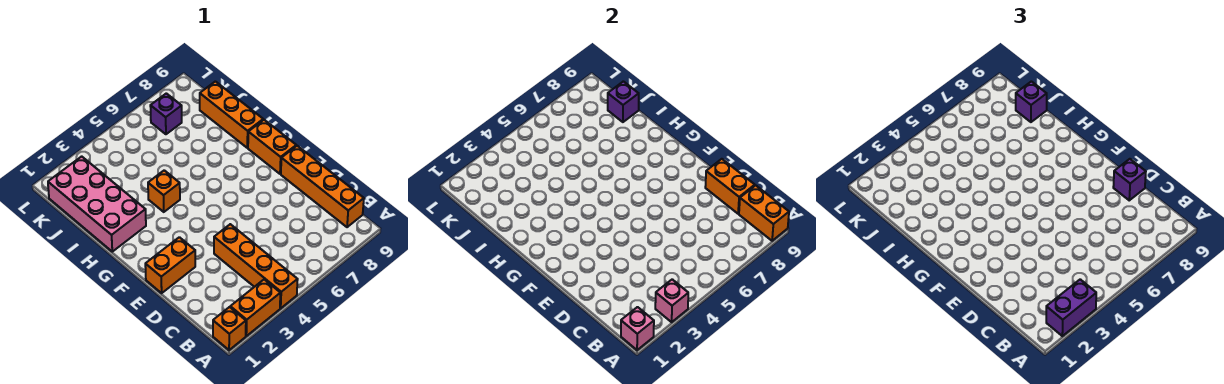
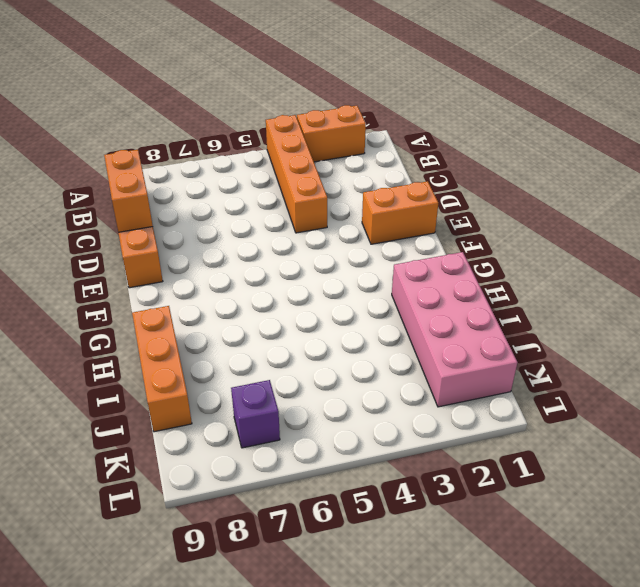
none -> orange 1x1 brick [213,307,246,350]
none -> orange 1x2 brick [248,120,296,174]
none -> orange 1x1 brick [148,170,180,212]

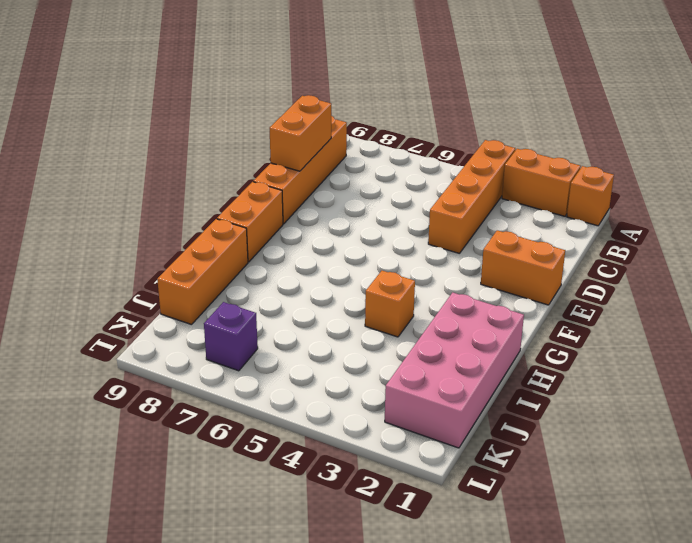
none -> pink 1x1 brick [621,307,654,350]
none -> pink 1x1 brick [655,279,688,322]
none -> orange 1x2 brick [739,185,789,241]

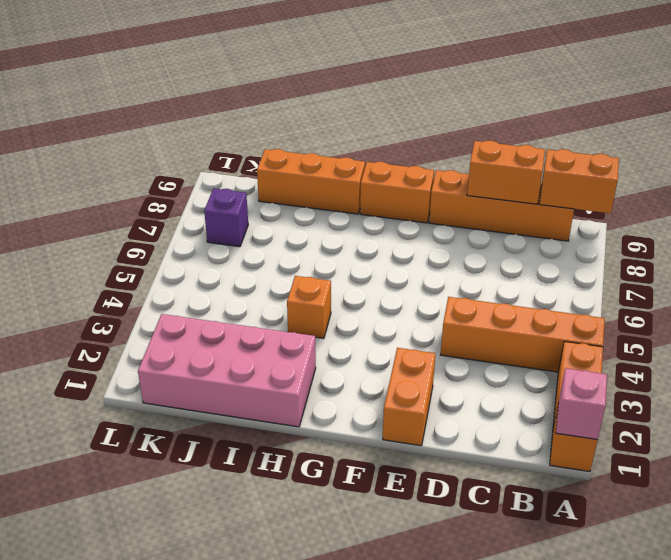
none -> pink 1x1 brick [655,279,688,322]
none -> purple 1x1 brick [608,81,639,122]
none -> purple 1x2 brick [1046,279,1096,336]

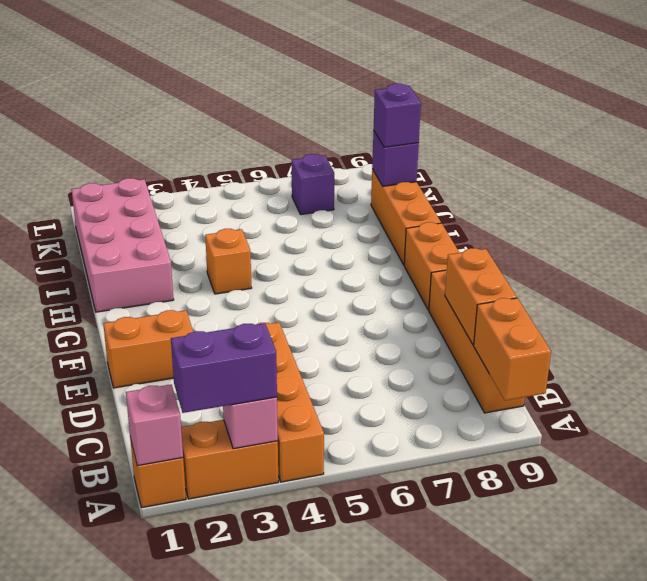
none -> purple 1x1 brick [1113,159,1146,200]

